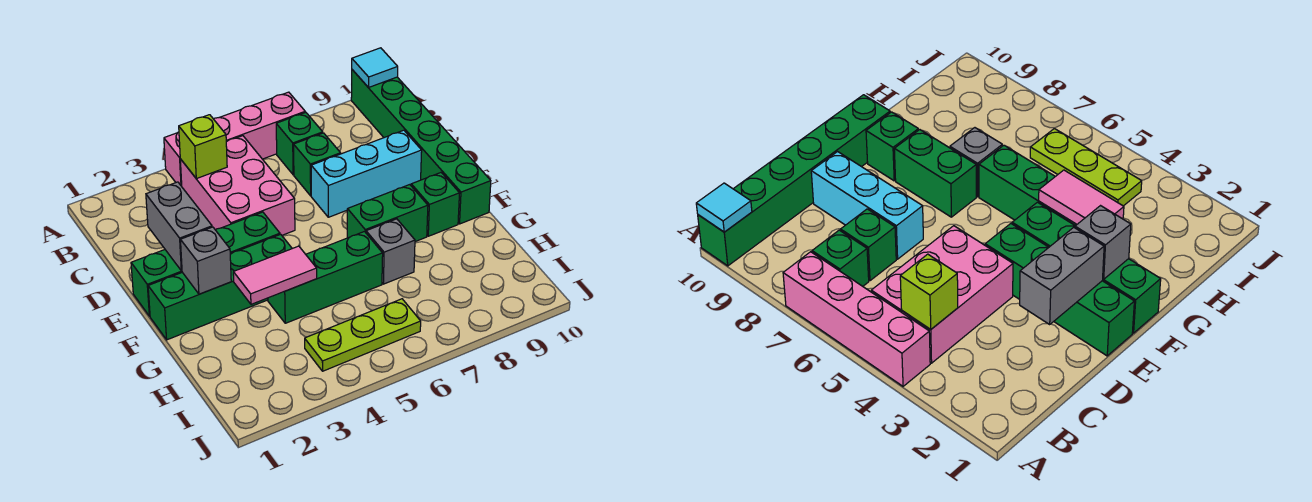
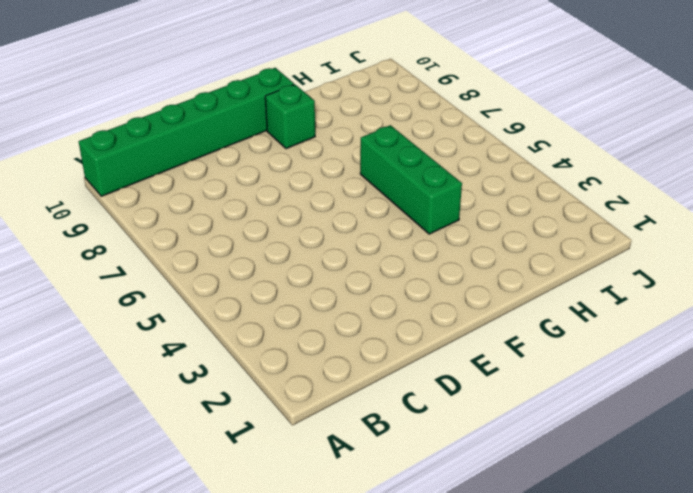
none -> pink 1x4 brick [164,92,305,186]
none -> pink 2x3 brick [180,136,295,235]
none -> green 1x1 brick [276,112,323,175]

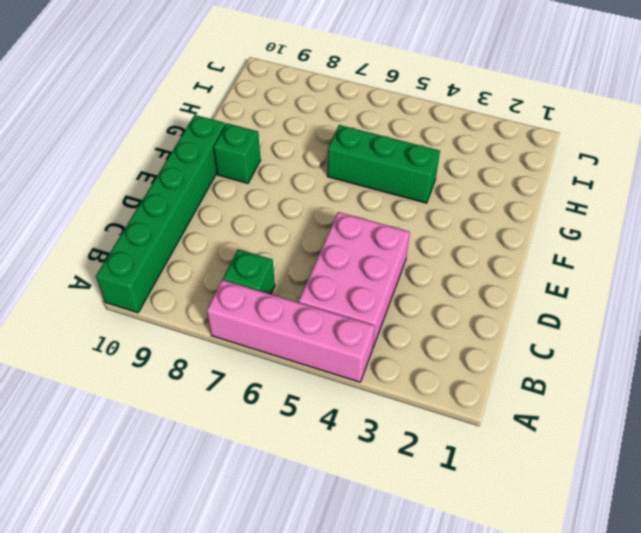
none -> green 1x1 brick [294,133,341,196]
none -> cyan 1x3 brick [311,130,422,217]
none -> green 1x4 brick [131,212,280,316]

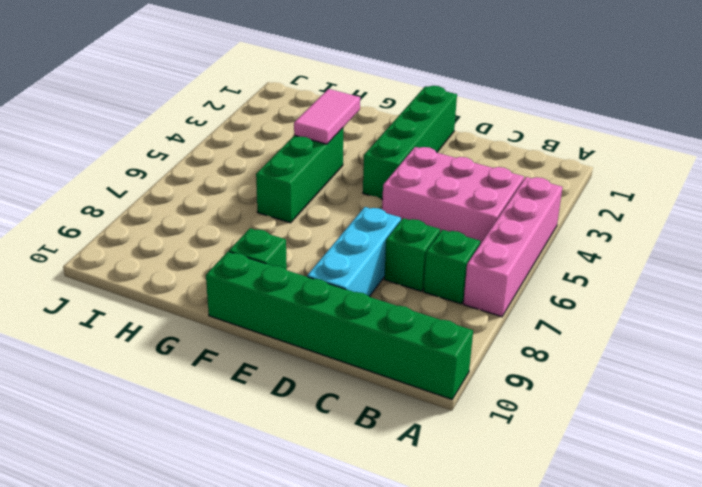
none -> green 1x4 brick [148,234,292,340]
none -> green 1x2 brick [347,185,428,242]
none -> grey 1x1 brick [366,219,415,284]

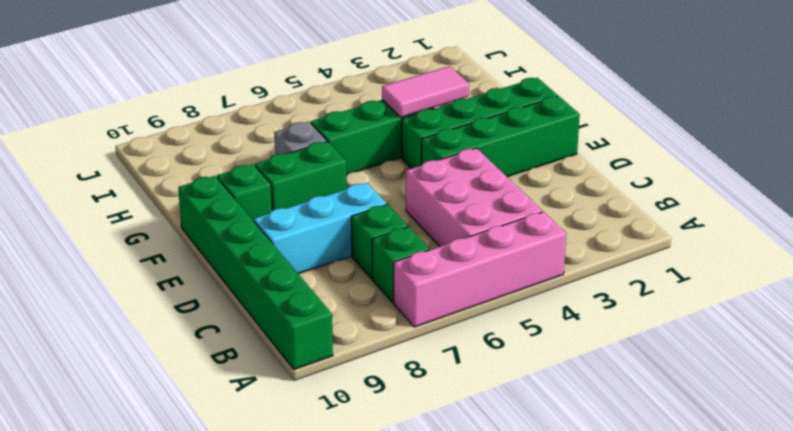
none -> lime 1x3 plate [305,299,421,371]
none -> cyan 1x1 tile [352,48,398,88]
none -> lime 1x1 brick [179,115,227,179]

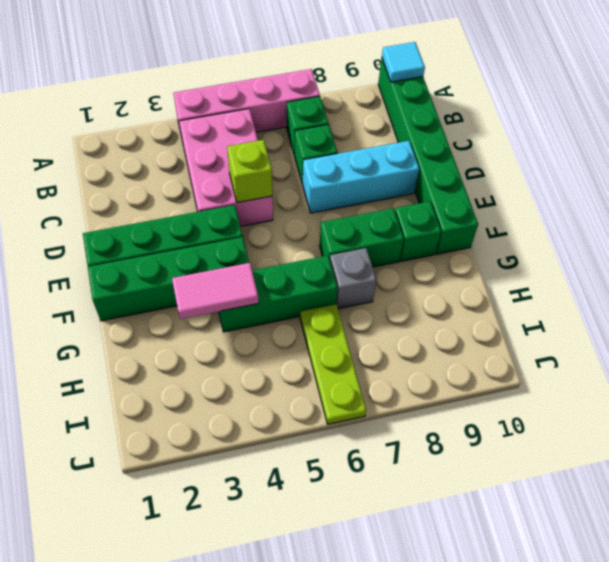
lime 1x1 brick [227,140,272,203] -> lime 1x1 brick moved to [179,115,227,179]
lime 1x3 plate [300,304,366,424] -> lime 1x3 plate turned to [305,299,421,371]
none -> grey 1x2 brick [146,182,212,271]
none -> grey 1x1 brick [181,227,231,294]

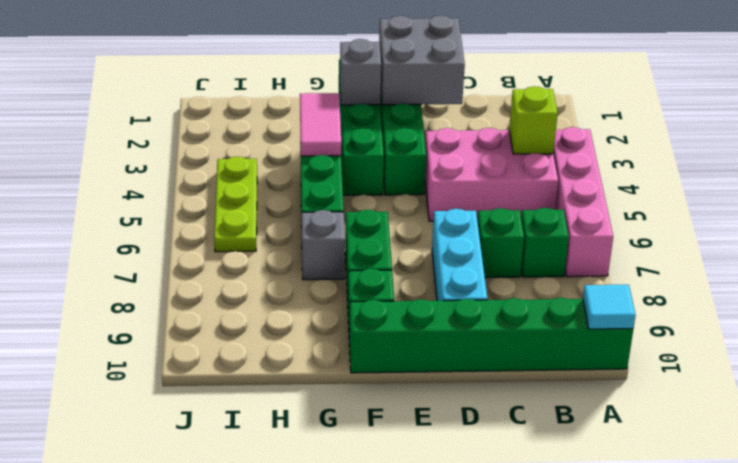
grey 2x2 brick [379,15,465,105] -> grey 1x2 brick [146,182,212,271]

